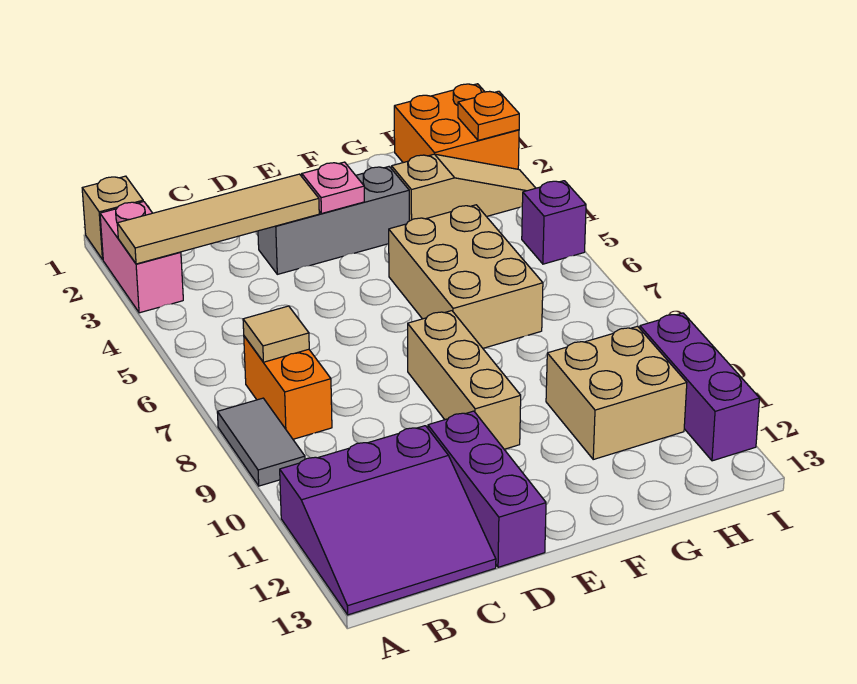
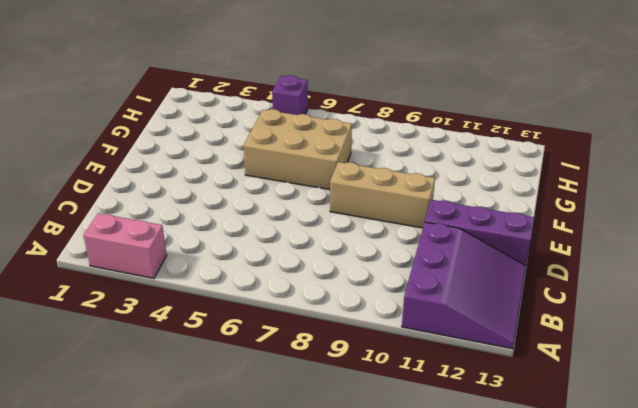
none -> tan 1x1 brick [82,176,143,259]
none -> grey 1x2 tile [217,398,305,486]
none -> orange 1x2 brick [244,336,332,439]

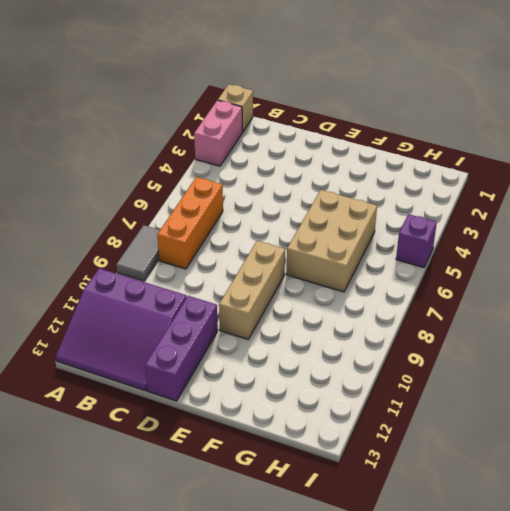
orange 1x3 brick [157,177,223,269] -> orange 1x2 brick [244,336,332,439]
none -> grey 1x3 brick [258,167,409,274]
none -> tan 1x3 slope [392,154,535,221]
none -> tan 2x2 brick [546,326,687,459]

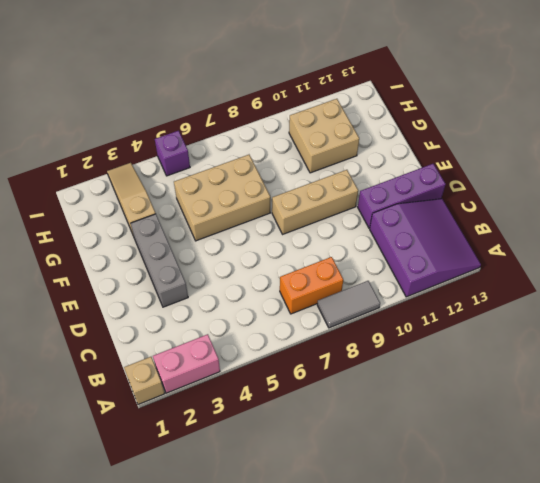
none -> orange 2x2 brick [394,84,519,169]
none -> purple 1x3 brick [640,313,759,461]
none -> tan 1x4 tile [117,174,319,264]

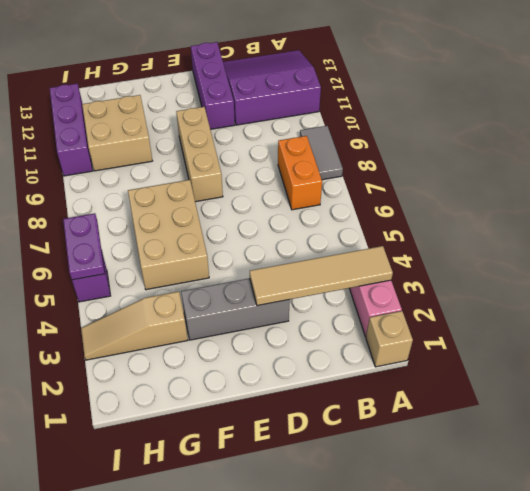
purple 1x2 plate [63,213,105,280] -> none
none -> orange 2x2 brick [394,84,519,169]
none -> tan 1x1 tile [243,306,309,362]
none -> pink 1x1 plate [302,162,364,214]

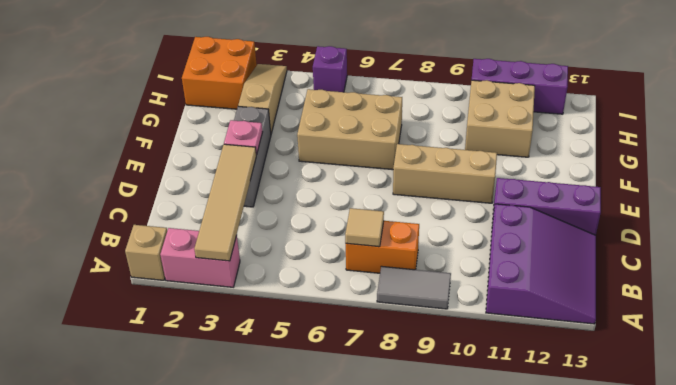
none -> orange 1x1 plate [458,91,519,140]

